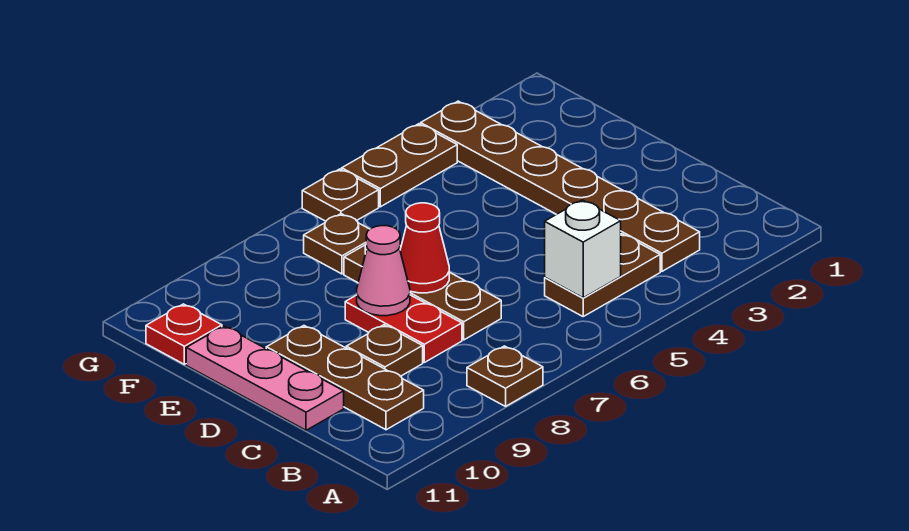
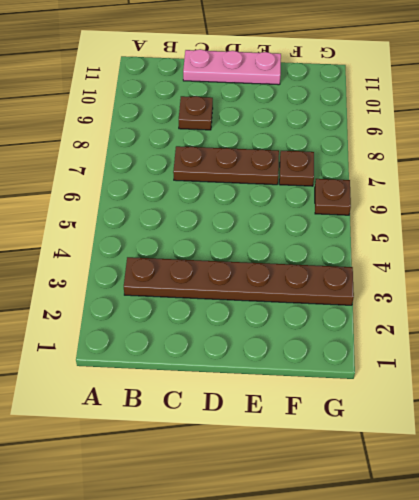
none -> brown 1x1 plate [467,346,543,406]
none -> brown 1x2 plate [545,234,660,316]
none -> brown 1x3 plate [266,326,424,430]

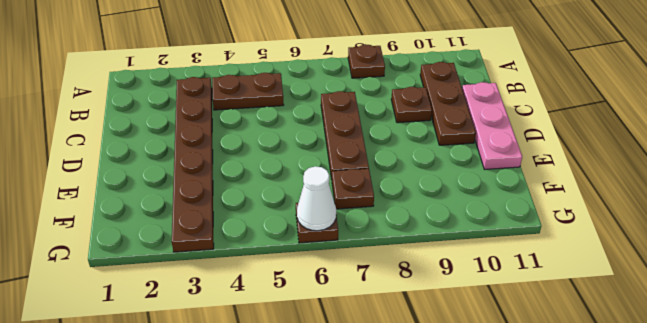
white 1x1 cone [297,166,336,231] -> none
none -> red 1x2 plate [345,295,462,362]
none -> red 1x1 plate [146,304,222,364]
none -> brown 1x2 plate [342,124,457,207]

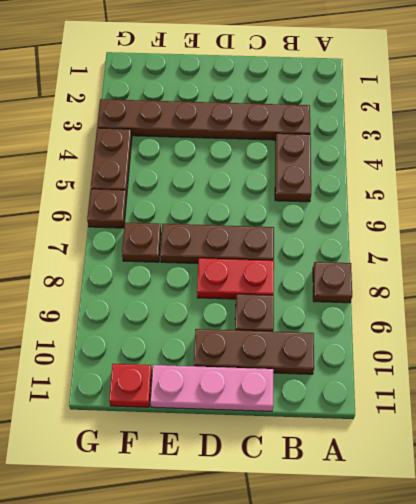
none -> white 1x1 brick [545,200,621,298]
none -> red 1x1 cone [400,203,449,293]
none -> pink 1x1 cone [357,226,410,316]

